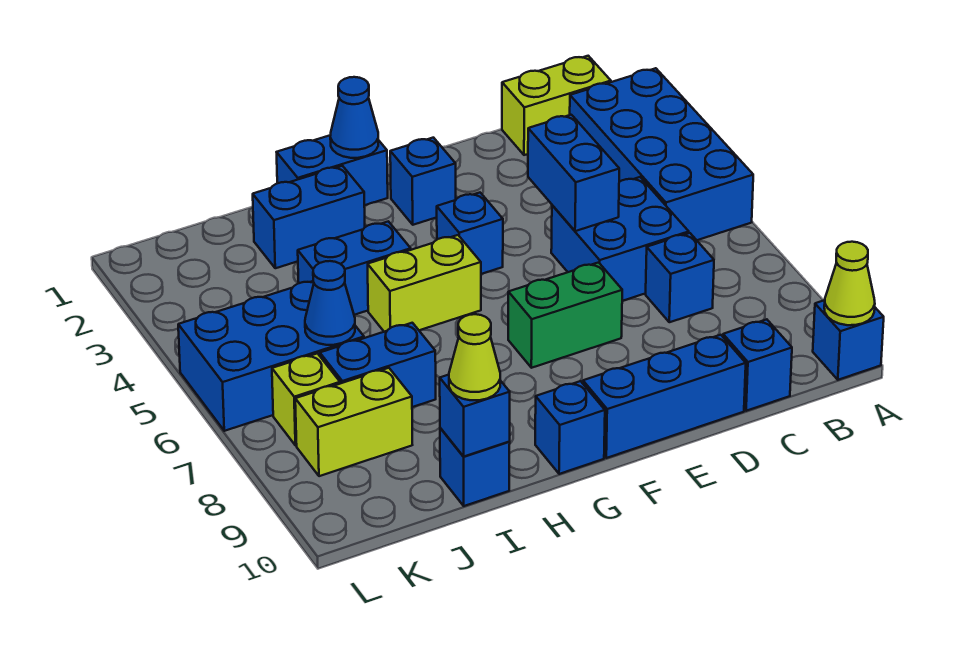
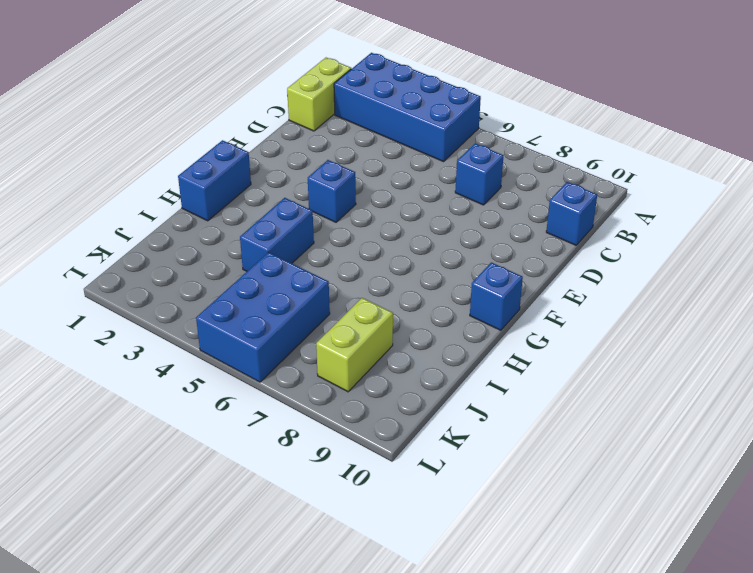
none -> blue 1x1 brick [813,300,884,380]
none -> blue 2x2 brick [551,177,689,301]
none -> blue 1x3 brick [583,335,746,458]

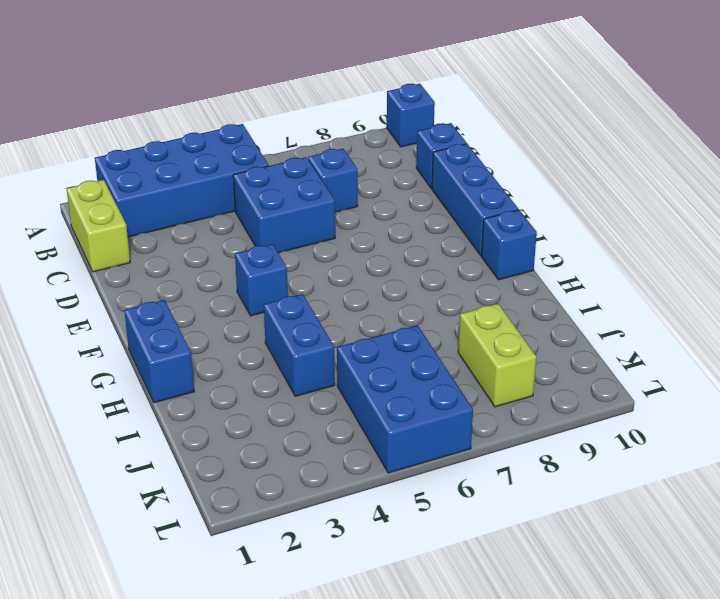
none -> green 1x2 brick [508,262,622,368]
none -> blue 1x1 brick [390,138,456,225]
none -> lime 1x2 brick [368,235,481,332]

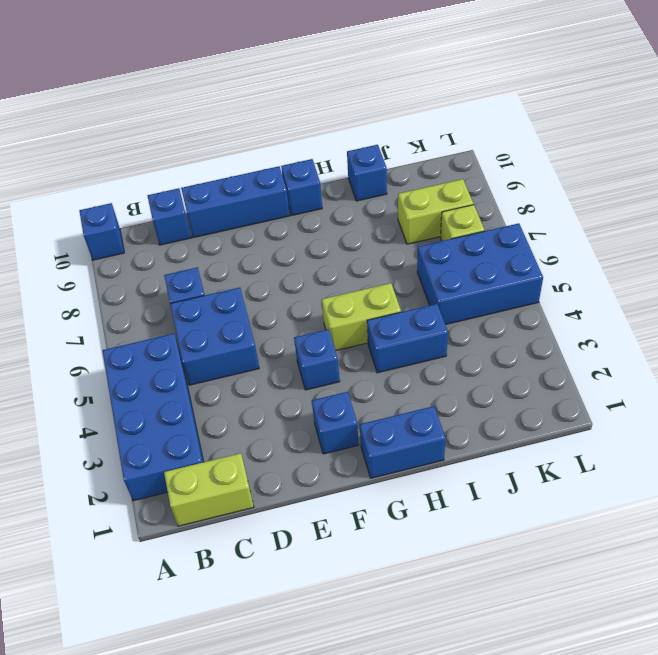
none -> green 1x2 brick [508,262,622,368]
none -> blue 1x2 brick [253,166,365,268]
none -> blue 1x2 brick [320,323,436,407]

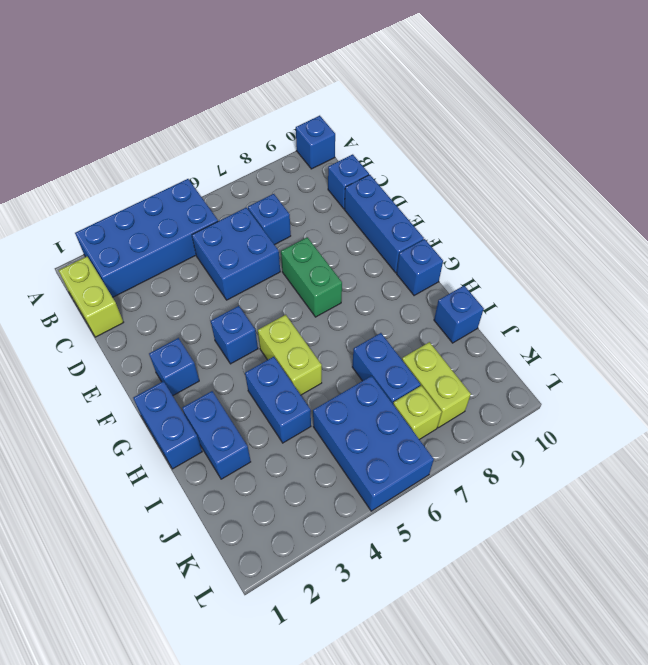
none -> lime 1x1 cone [824,242,875,325]
none -> blue 1x2 brick [528,115,619,231]
none -> blue 1x1 cone [330,77,379,158]

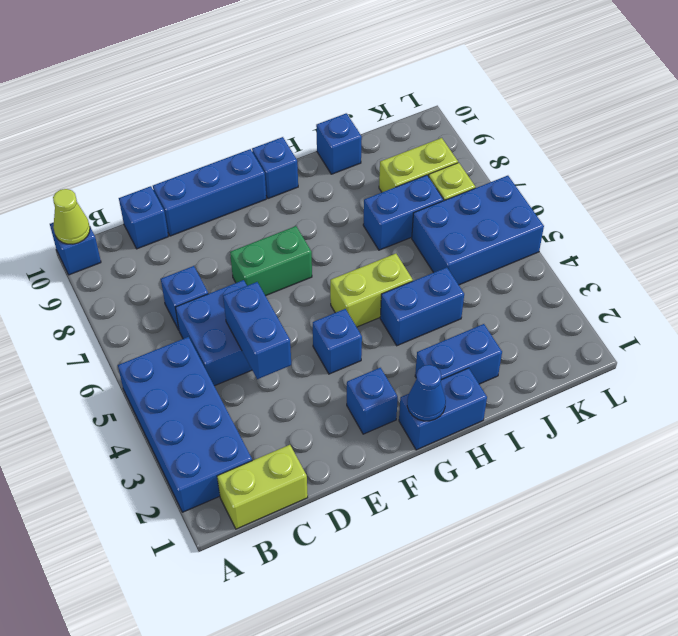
none -> blue 1x1 brick [440,375,510,457]
none -> blue 1x1 cone [305,261,355,345]
none -> lime 1x1 cone [449,314,500,400]

